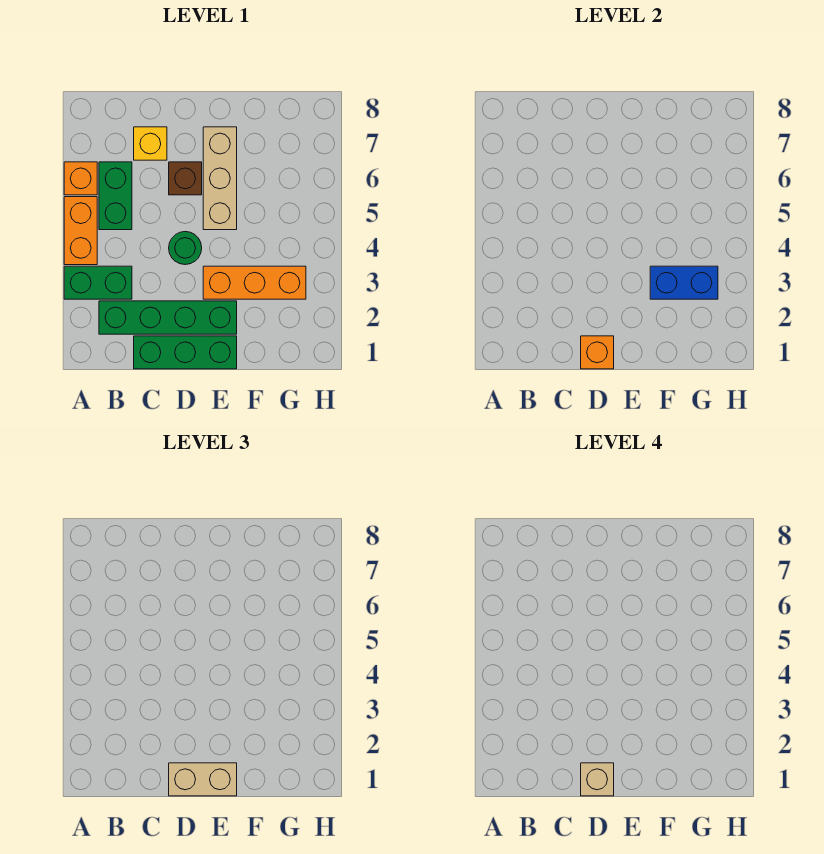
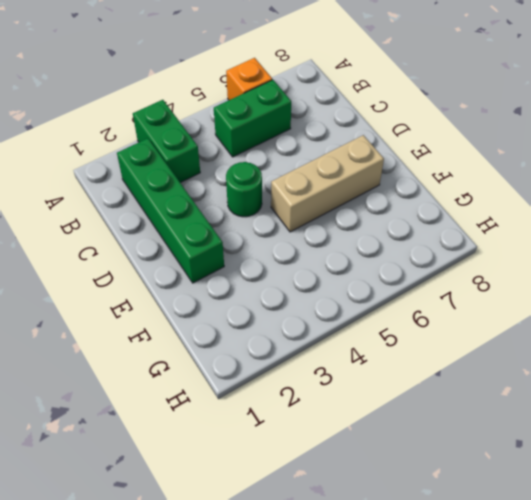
none -> orange 1x2 brick [64,197,97,265]
none -> green 1x3 brick [134,336,237,369]
none -> yellow 1x1 brick [134,127,167,160]

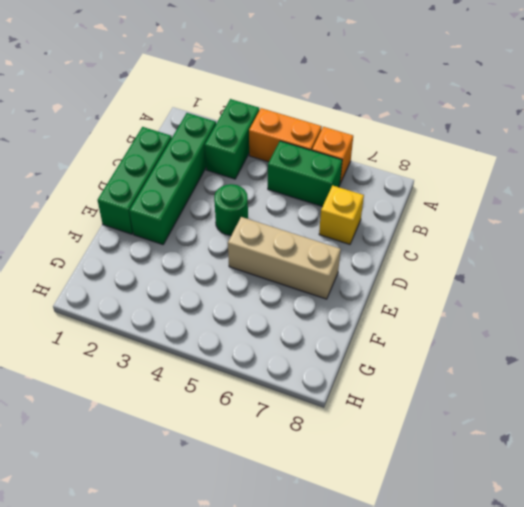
none -> brown 1x1 brick [169,162,202,195]
none -> orange 1x3 brick [203,266,306,299]
none -> orange 1x1 brick [581,336,614,369]

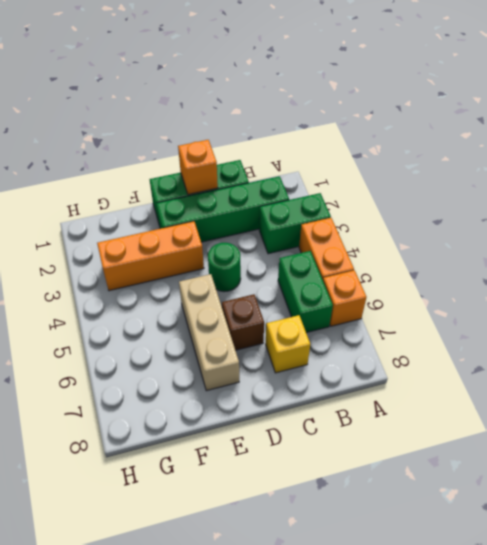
none -> blue 1x2 brick [650,266,718,299]
none -> tan 1x2 brick [169,763,237,796]
none -> tan 1x1 brick [581,763,614,796]

